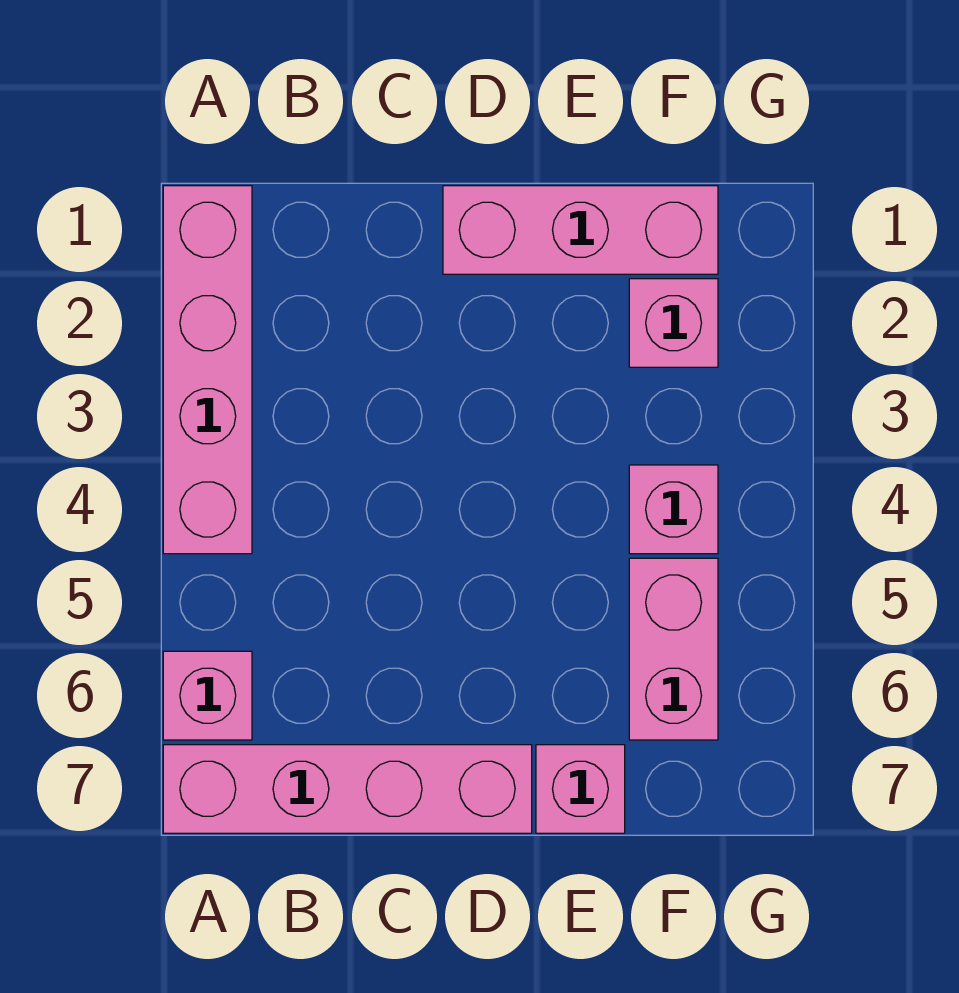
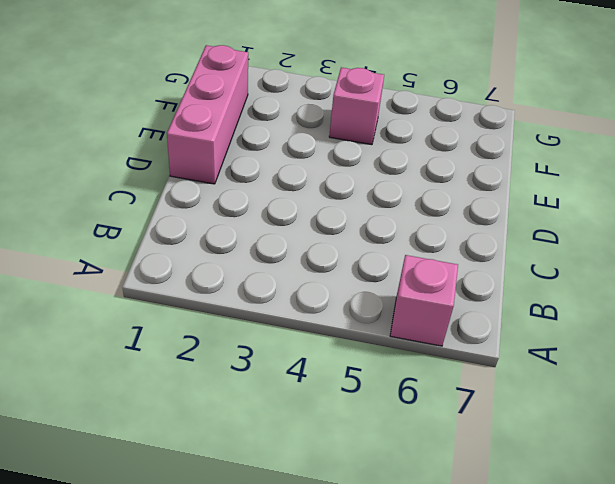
none -> pink 1x4 brick [163,186,252,554]
none -> pink 1x4 brick [163,745,532,833]

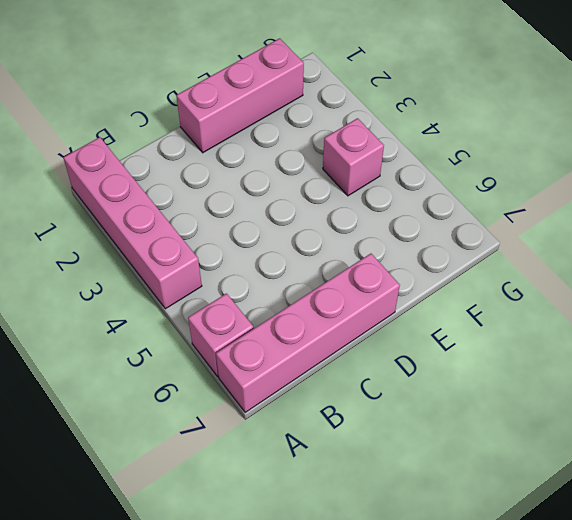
none -> pink 1x1 brick [536,745,625,833]
none -> pink 1x1 brick [629,279,718,367]

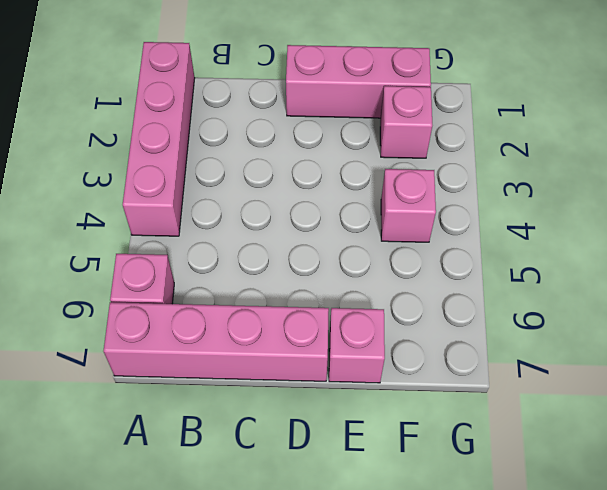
none -> pink 1x2 brick [629,558,718,740]

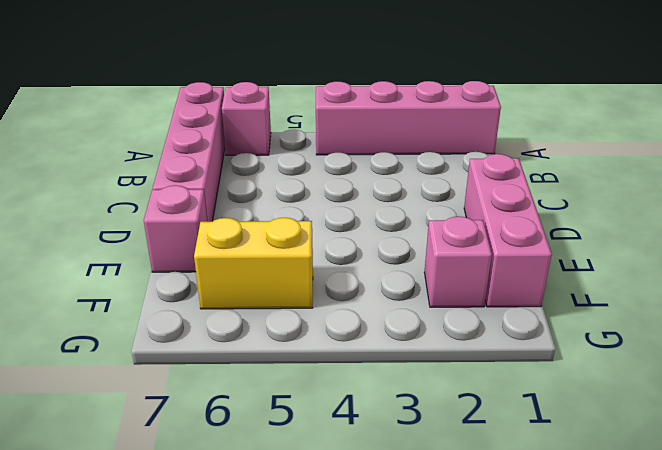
yellow 1x2 brick [194,218,313,309] -> pink 1x2 brick [629,558,718,740]
none -> pink 1x1 brick [629,465,718,554]

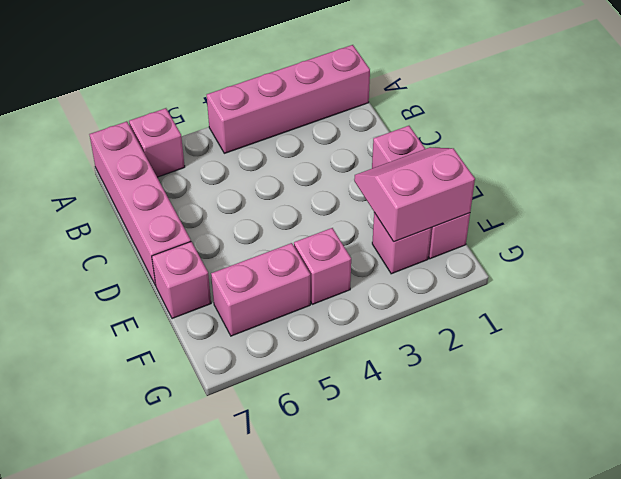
pink 2x2 slope [354,147,475,242] -> none

